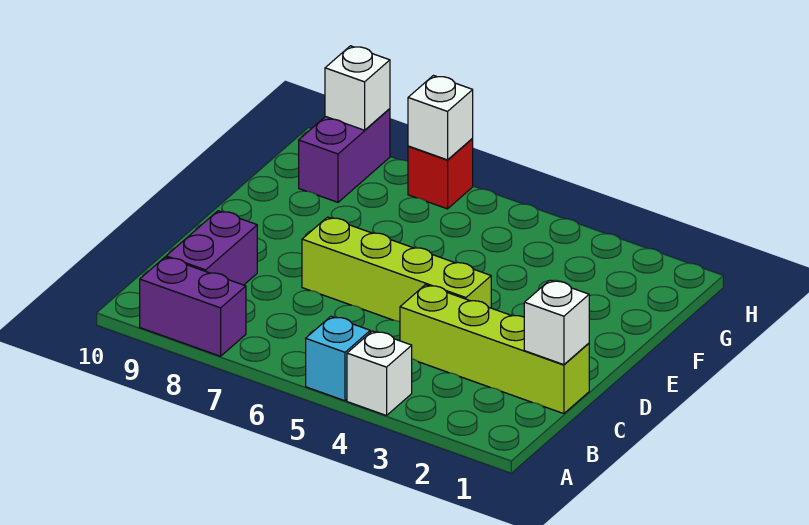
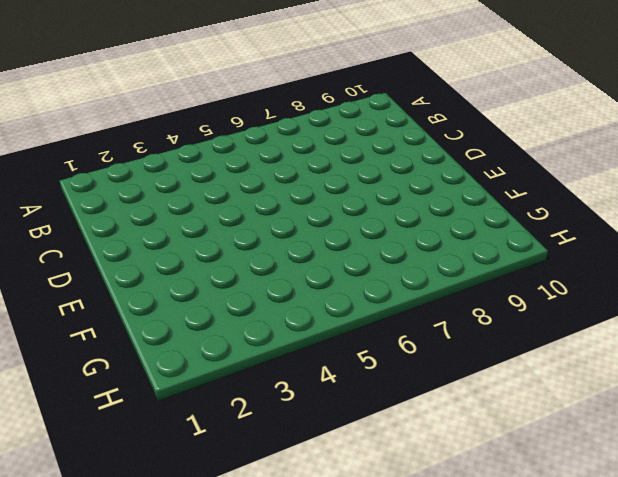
none -> white 1x1 brick [347,331,412,416]
none -> cyan 1x1 brick [306,316,370,401]

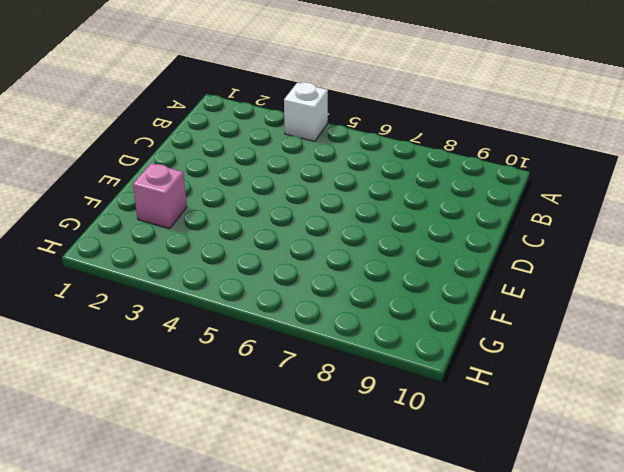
pink 1x1 brick [133,163,187,229] -> none
none -> cyan 1x1 brick [306,316,370,401]
none -> purple 1x2 brick [140,257,246,356]

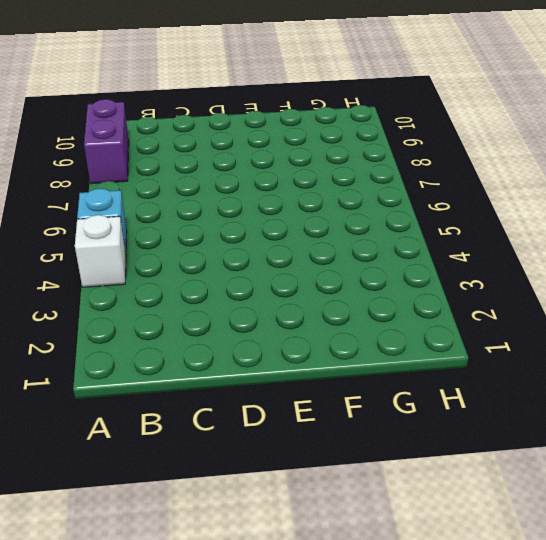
none -> purple 1x2 brick [166,211,257,285]
none -> lime 1x4 brick [400,285,589,414]

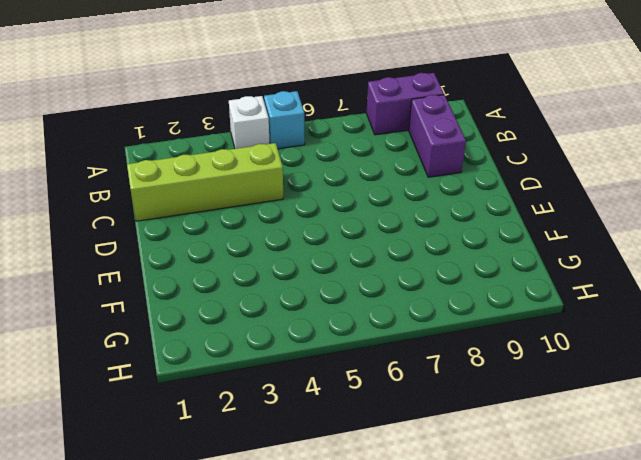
none -> lime 1x4 brick [302,217,491,322]
none -> purple 1x2 brick [299,109,390,202]

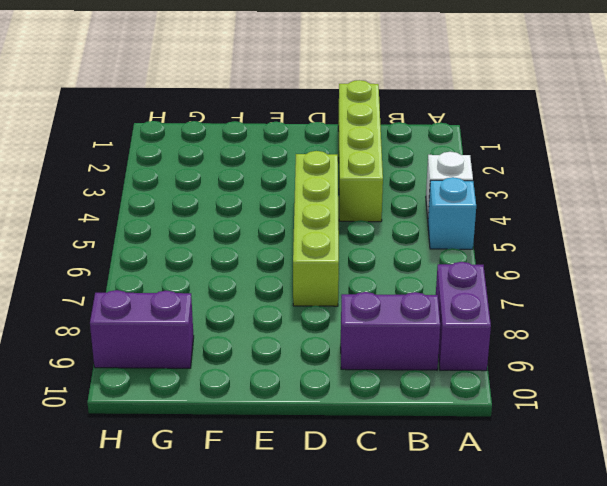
none -> red 1x1 brick [408,139,473,209]
none -> white 1x1 brick [524,280,589,365]

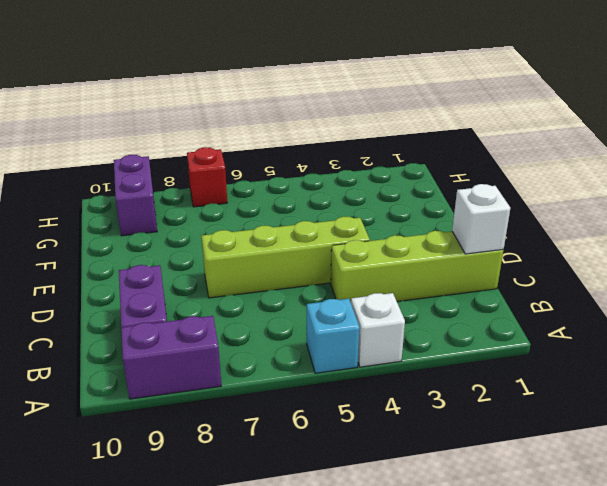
none -> white 1x1 brick [408,76,473,160]
none -> white 1x1 brick [325,46,390,130]

